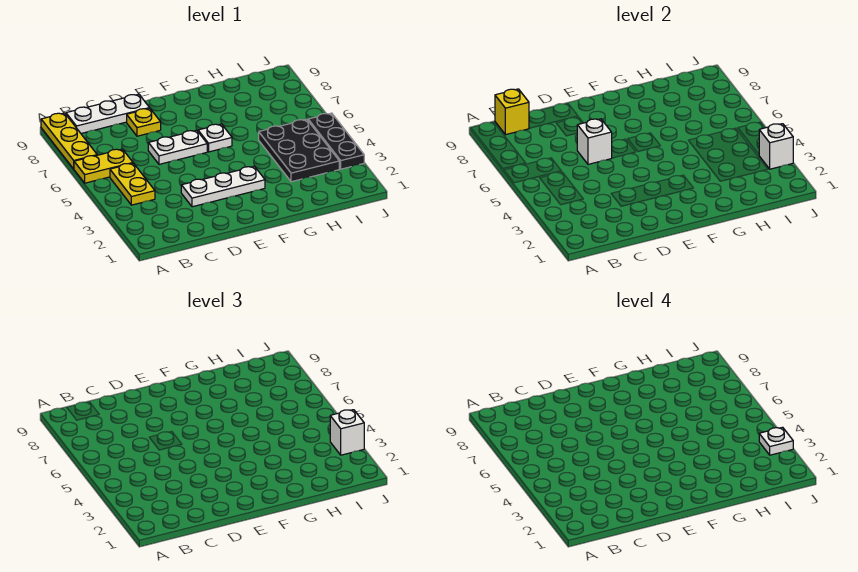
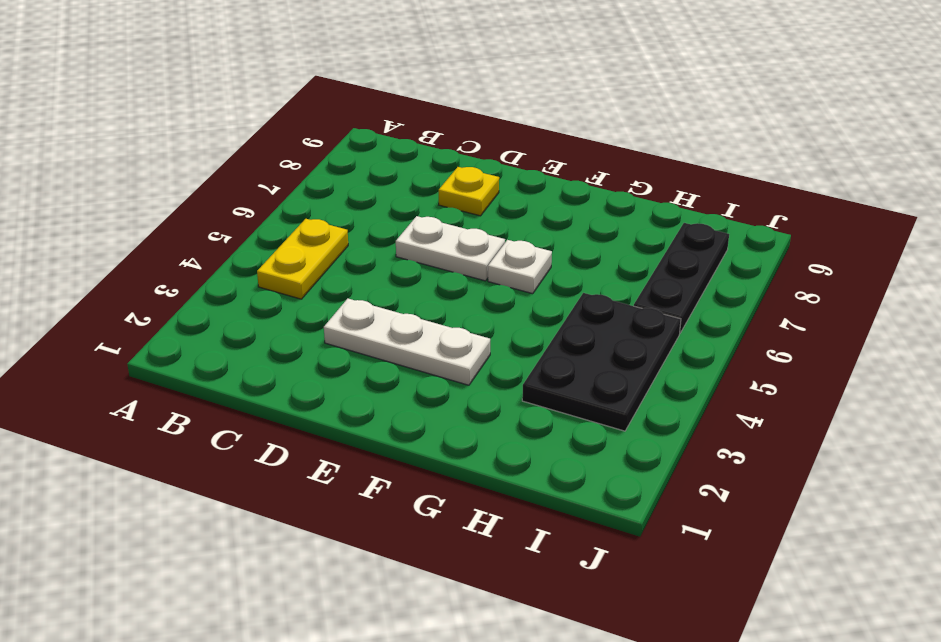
black 1x3 plate [634,223,729,333] -> black 1x3 plate moved to [308,113,364,169]
none -> yellow 1x2 plate [74,149,133,183]
none -> yellow 1x3 plate [41,113,97,169]
none -> white 1x3 plate [66,94,149,133]

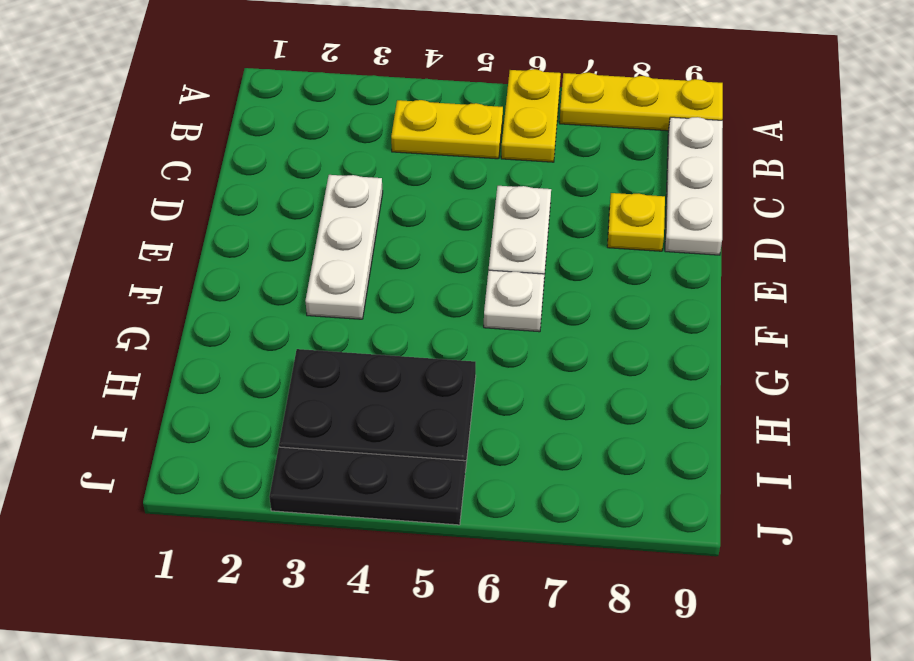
none -> yellow 1x1 brick [495,89,529,135]
none -> white 1x1 brick [577,119,612,164]
none -> white 1x1 brick [759,124,793,169]

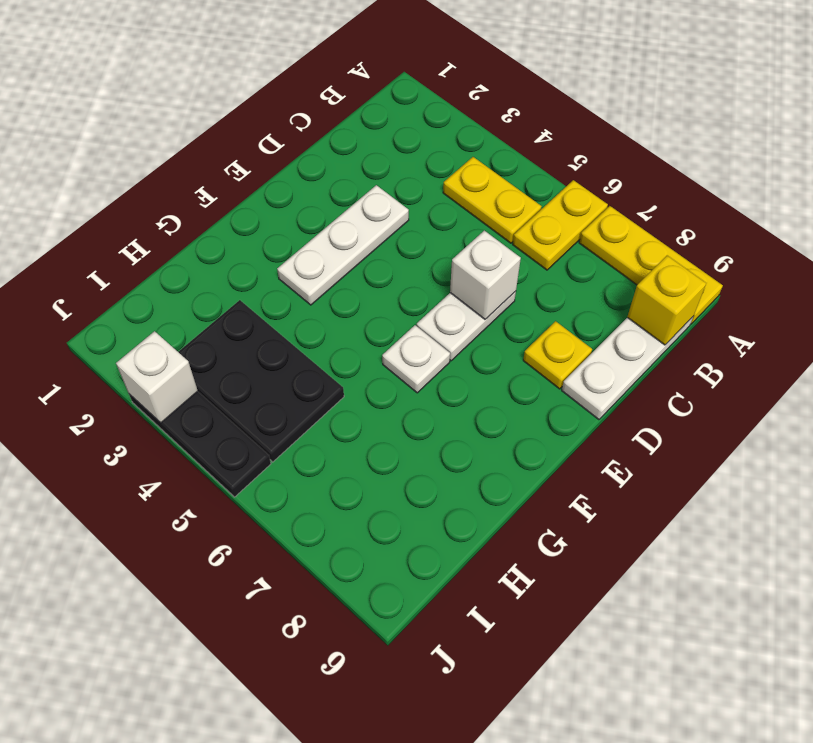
none -> white 1x1 brick [330,410,364,455]
none -> white 1x1 plate [759,427,793,455]

